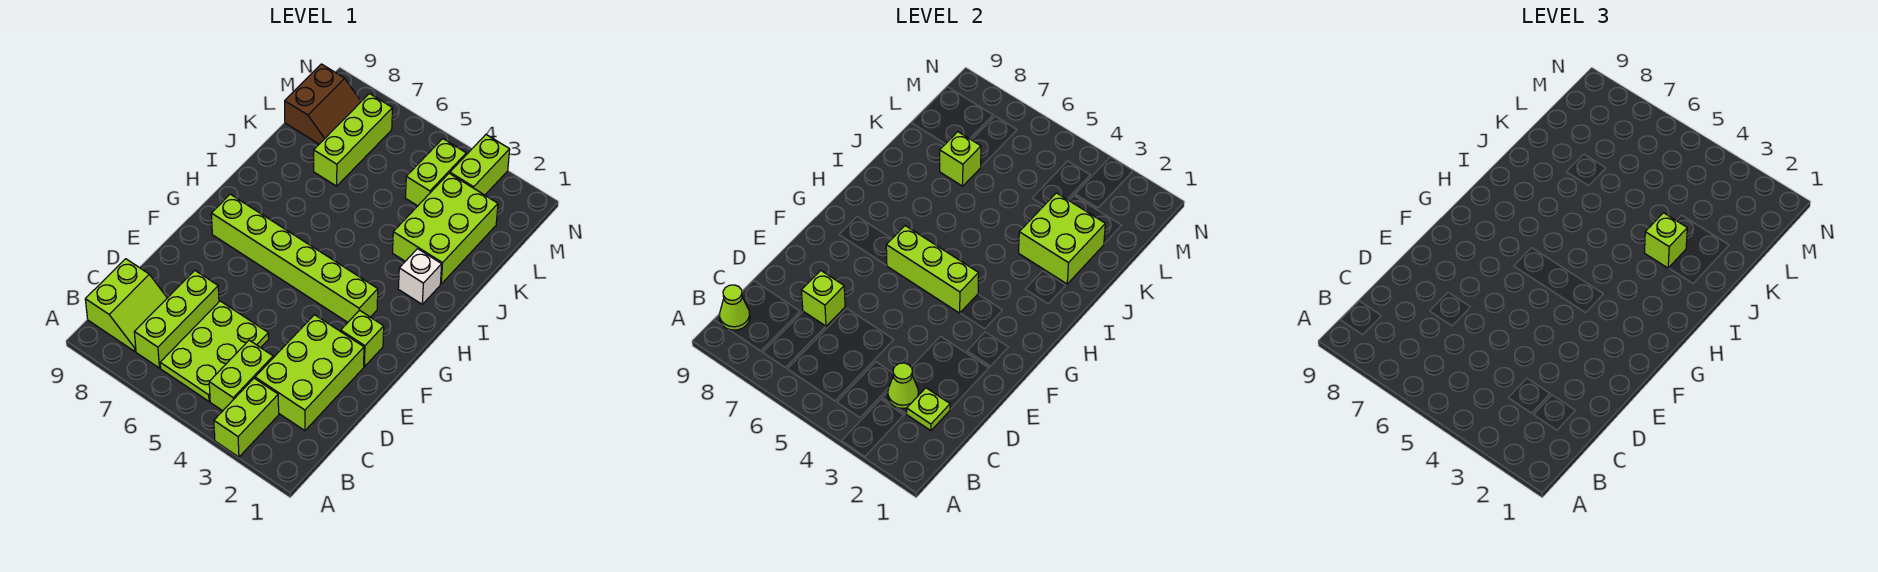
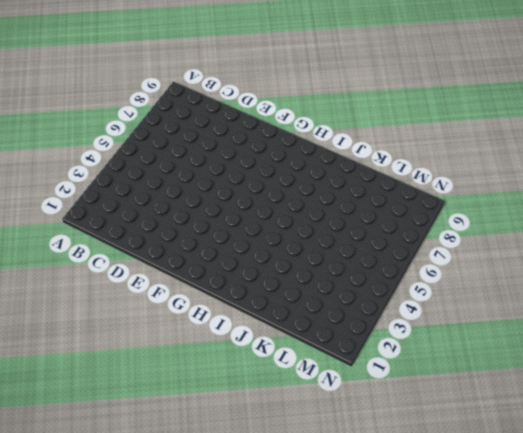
none -> lime 1x2 brick [214,378,279,457]
none -> lime 1x2 brick [209,340,273,411]
none -> lime 2x3 plate [160,301,269,401]

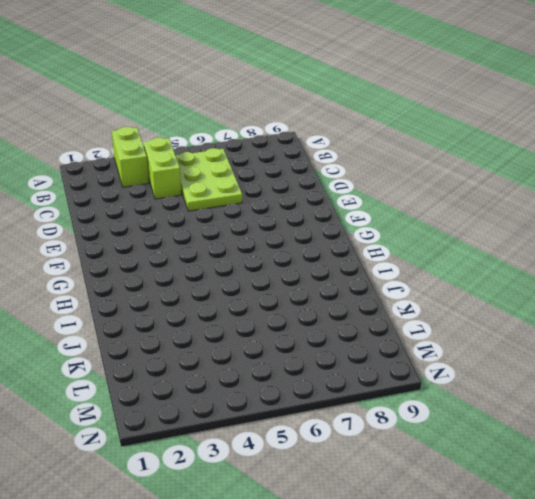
none -> lime 1x3 brick [134,271,219,368]
none -> lime 2x2 slope [85,259,167,352]
none -> lime 2x3 brick [255,315,364,431]

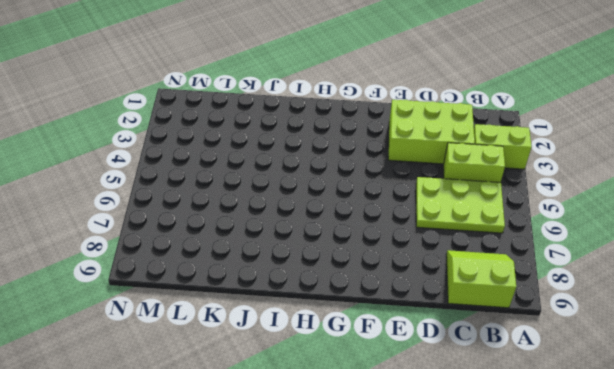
none -> lime 1x3 brick [134,271,219,368]
none -> lime 1x1 brick [341,310,384,367]
none -> lime 1x6 brick [211,194,378,322]

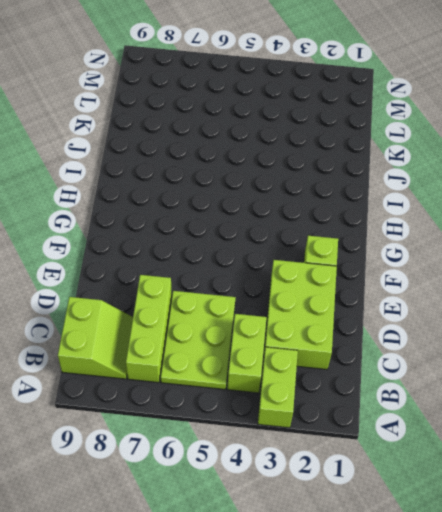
none -> lime 1x6 brick [211,194,378,322]
none -> white 1x1 brick [398,249,442,304]
none -> lime 2x3 brick [393,173,498,284]

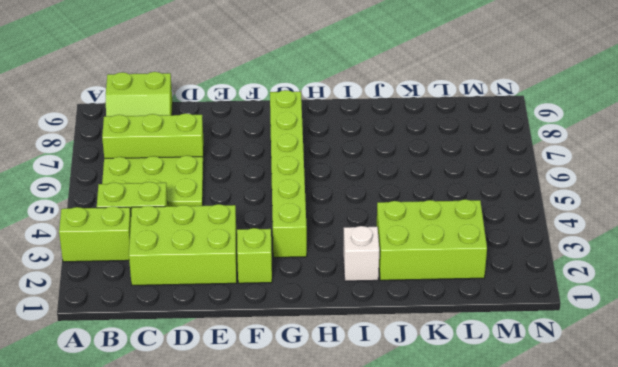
none -> lime 1x3 brick [314,94,392,186]
none -> lime 1x2 brick [405,139,466,206]
none -> brown 2x2 slope [285,64,361,144]

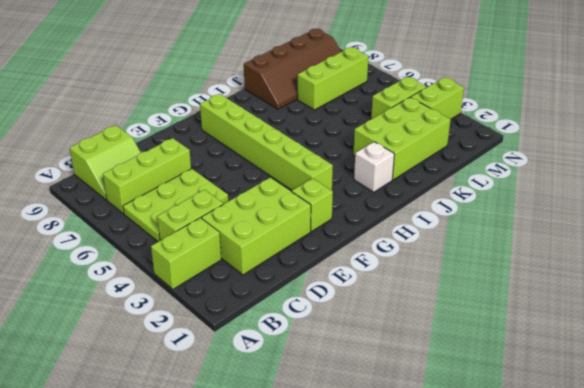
brown 2x4 slope [244,29,341,109] -> brown 2x2 slope [285,64,361,144]
none -> lime 1x1 cone [720,285,750,330]
none -> lime 1x1 plate [907,388,950,431]
none -> lime 1x1 cone [888,363,918,409]

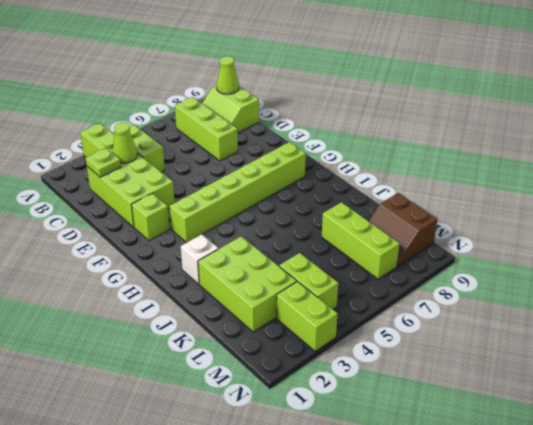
none -> lime 2x3 plate [160,301,269,401]
none -> lime 1x1 brick [802,271,845,326]
none -> lime 1x3 brick [886,226,979,313]

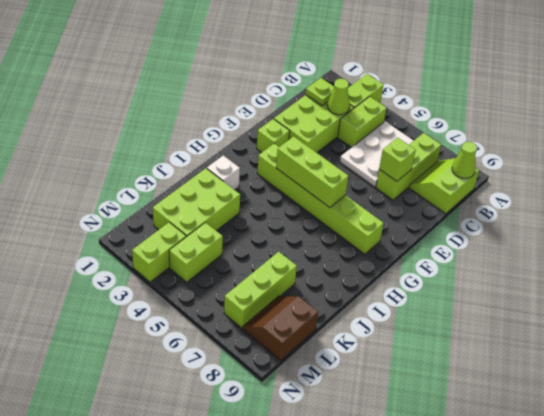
white 2x3 plate [340,121,414,187] -> lime 2x3 plate [160,301,269,401]
none -> lime 2x2 brick [1019,193,1105,284]
none -> lime 1x1 brick [940,132,981,186]
none -> lime 1x1 brick [1645,213,1687,268]

